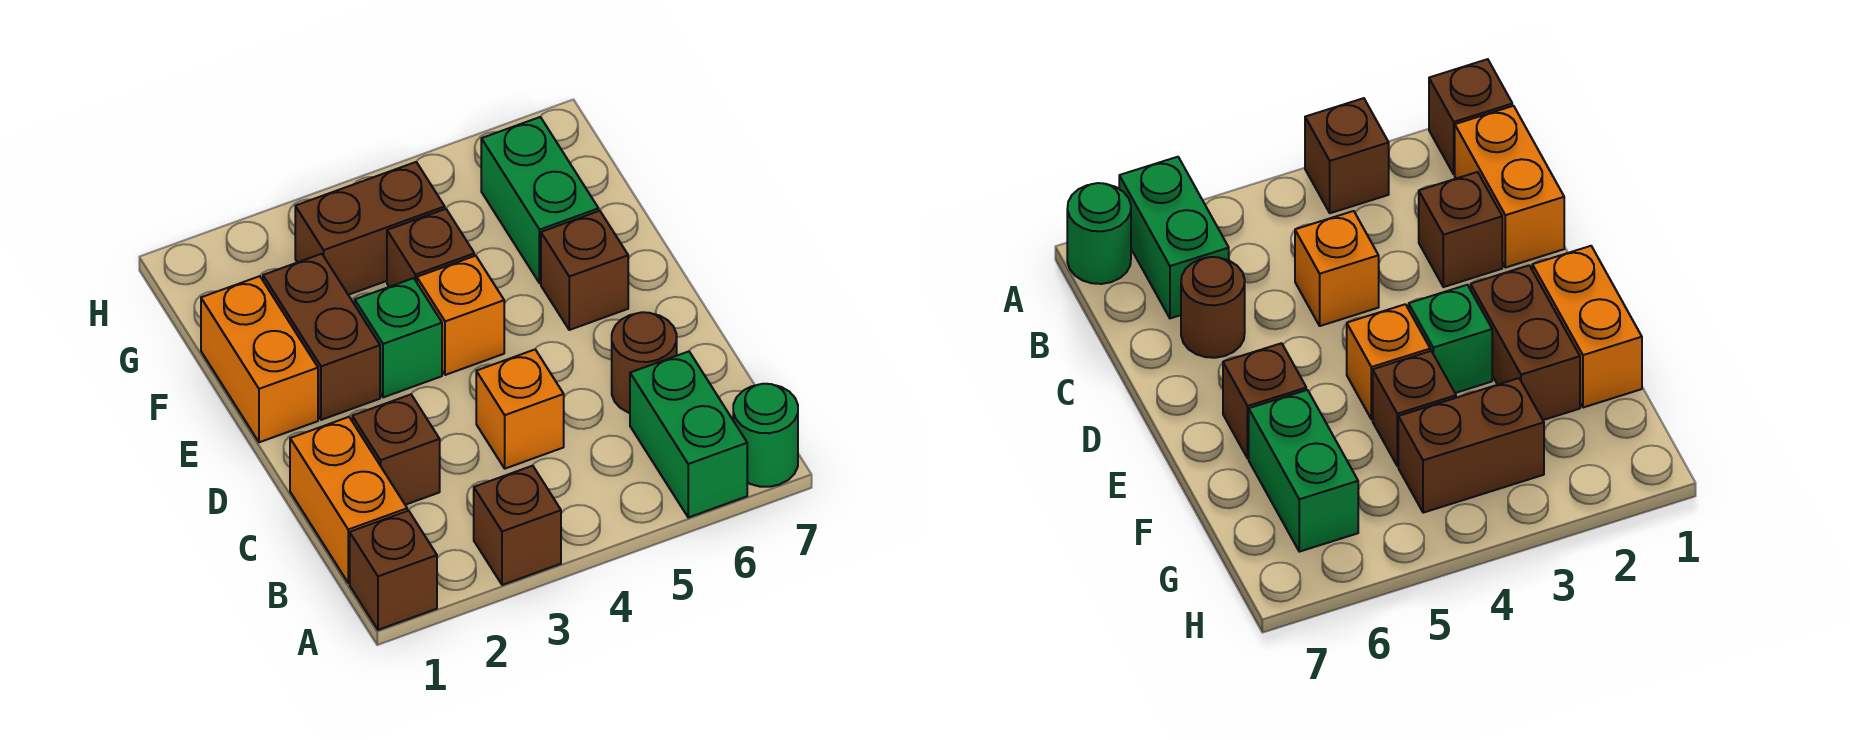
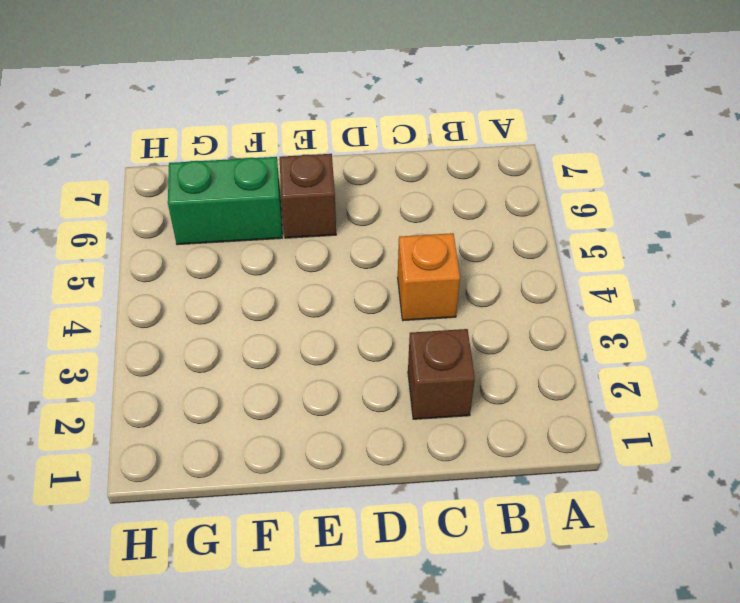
none -> brown 1x1 brick [350,511,437,630]
none -> brown 1x1 brick [474,466,561,585]
none -> green 1x2 brick [630,352,747,517]

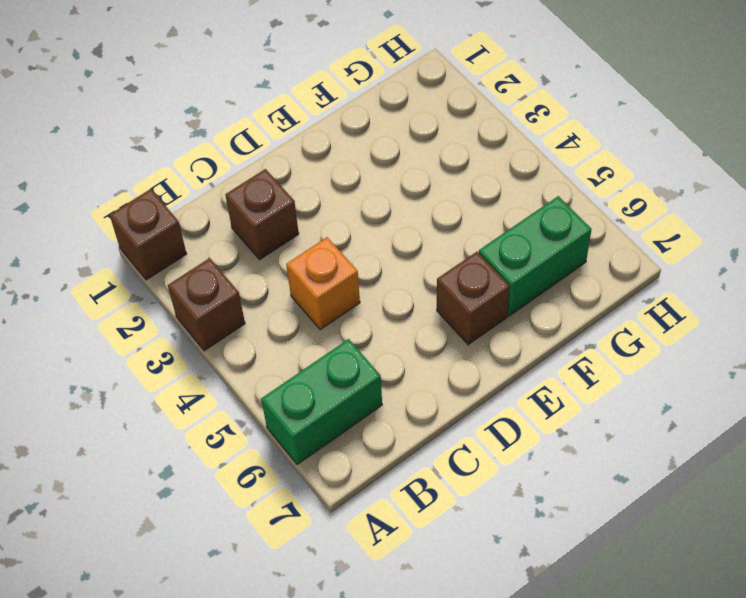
none -> green 1x1 round brick [733,384,798,487]
none -> orange 1x2 brick [290,417,407,583]
none -> brown 1x1 round brick [612,312,677,413]

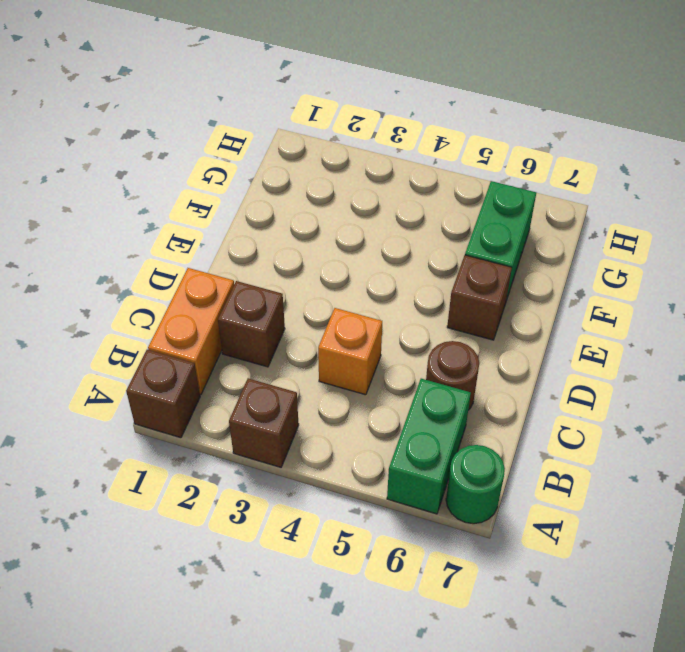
none -> orange 1x2 brick [201,276,318,442]
none -> brown 1x2 brick [263,254,380,420]
none -> green 1x1 brick [355,278,442,397]

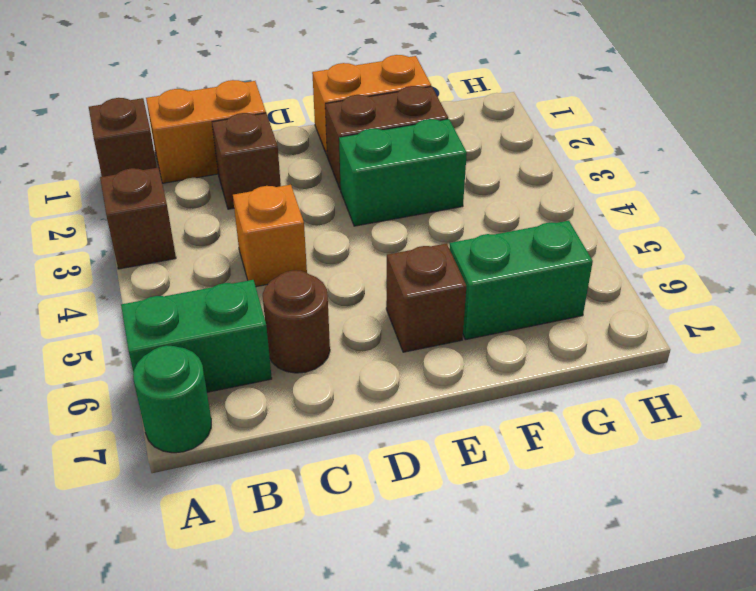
green 1x2 brick [339,119,467,226] -> green 1x1 brick [355,278,442,397]
none -> orange 1x1 brick [417,256,504,375]
none -> brown 1x1 brick [387,209,474,287]
none -> brown 1x2 brick [295,162,445,295]

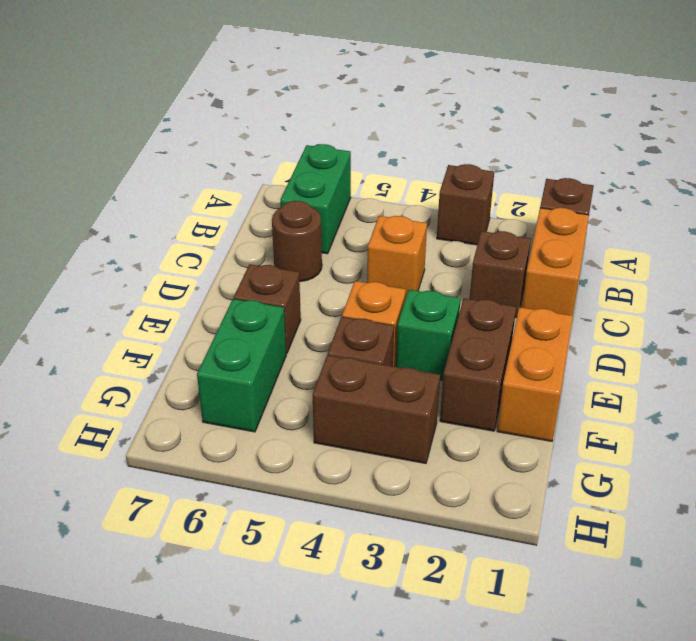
none -> green 1x1 round brick [733,384,798,487]

